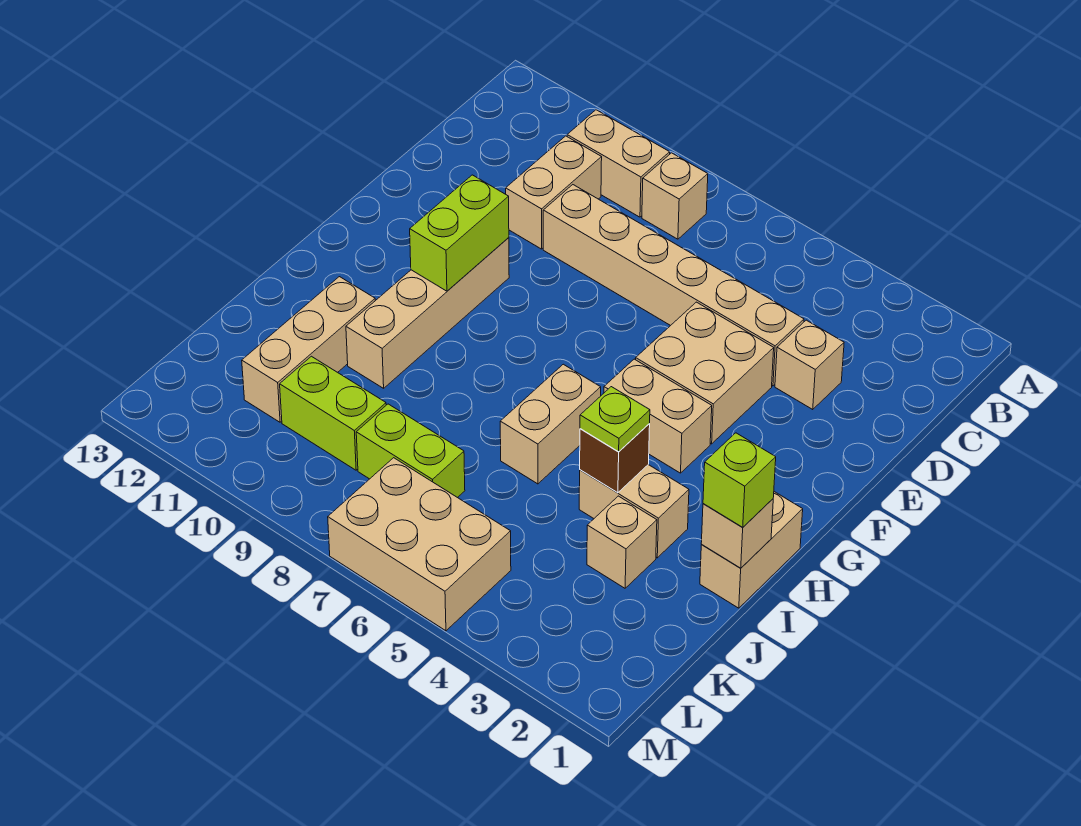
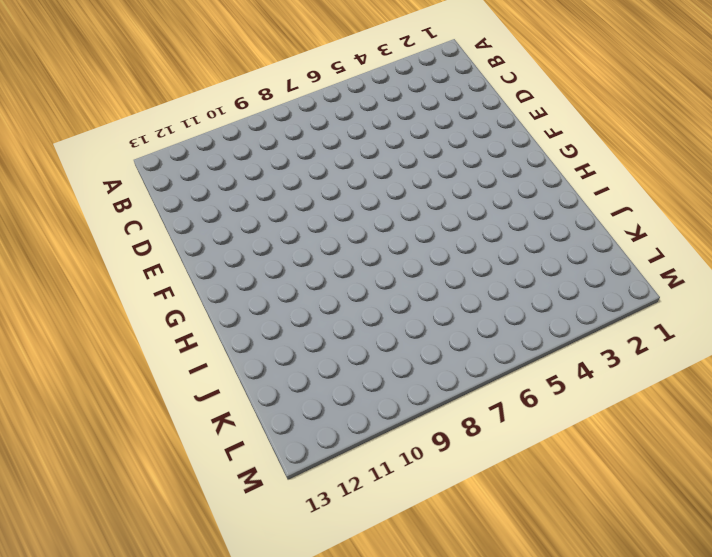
none -> tan 1x1 brick [642,153,708,239]
none -> tan 1x2 brick [567,110,670,217]
none -> tan 1x2 brick [506,136,602,249]

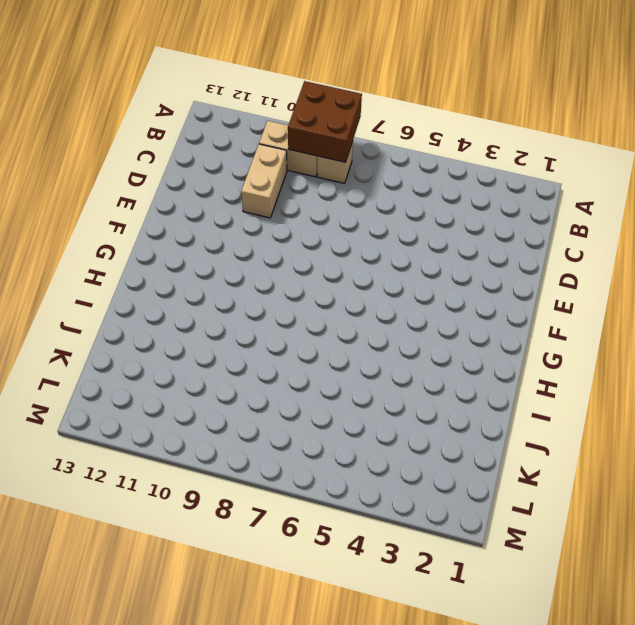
brown 2x2 brick [288,81,362,162] -> none
none -> tan 1x1 brick [775,320,844,409]
none -> tan 1x6 brick [543,185,804,386]
none -> tan 2x2 brick [636,302,774,444]

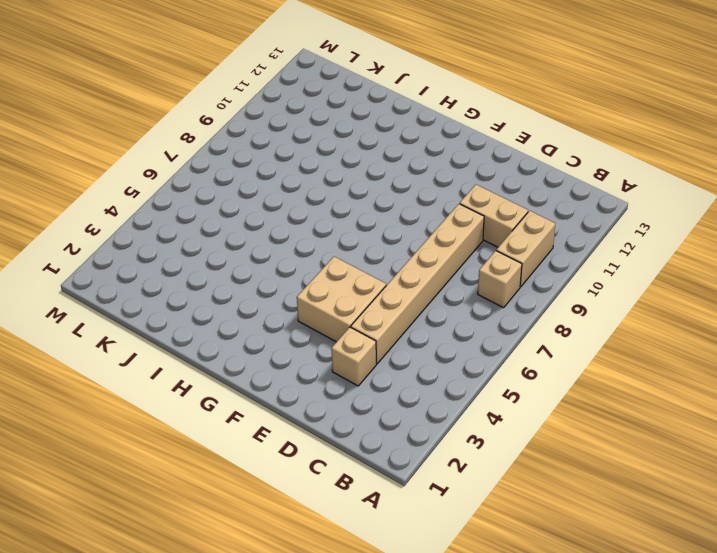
none -> tan 1x4 brick [346,238,509,388]
none -> tan 1x2 brick [604,359,712,473]
none -> tan 1x2 brick [700,492,803,608]

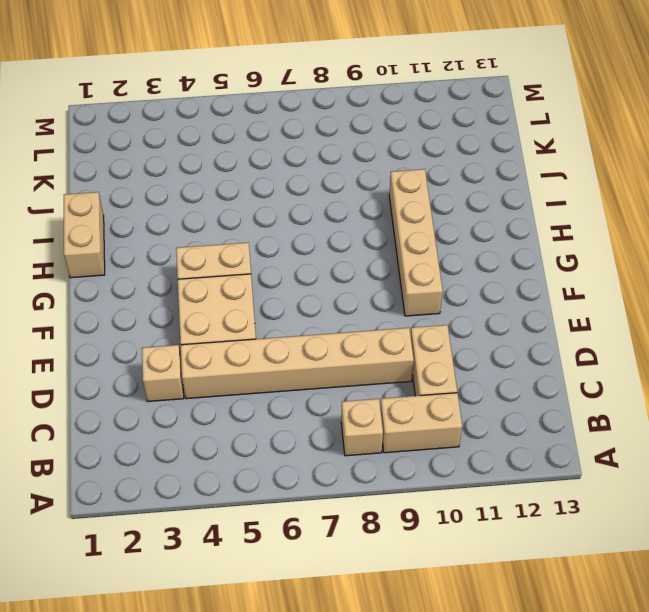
none -> tan 1x2 brick [500,364,601,484]
none -> tan 1x2 brick [579,465,689,558]
none -> tan 1x3 brick [242,277,375,422]

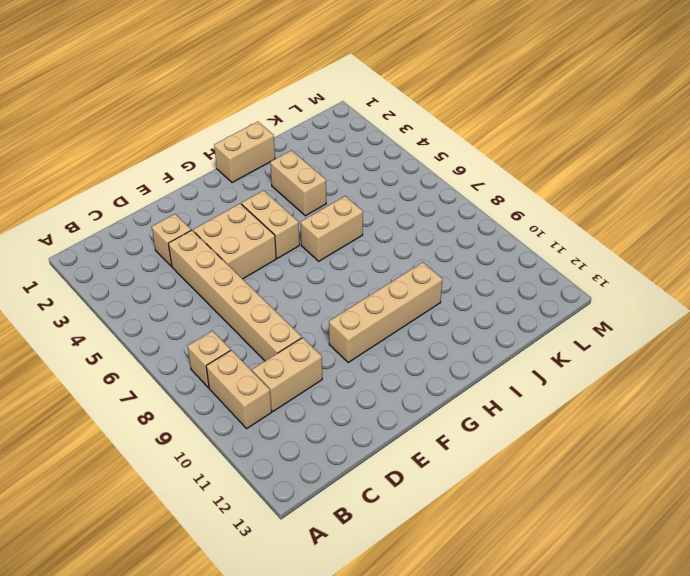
none -> tan 1x3 brick [242,277,375,422]
none -> tan 1x1 brick [587,496,657,588]
none -> lime 1x2 brick [356,404,465,498]

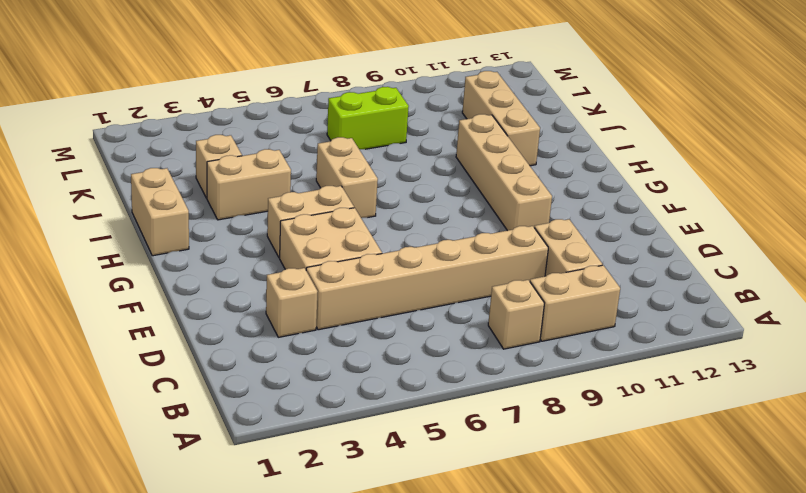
none -> lime 1x2 brick [280,356,386,470]
none -> tan 2x3 brick [328,458,511,631]
none -> lime 1x2 brick [410,175,509,291]

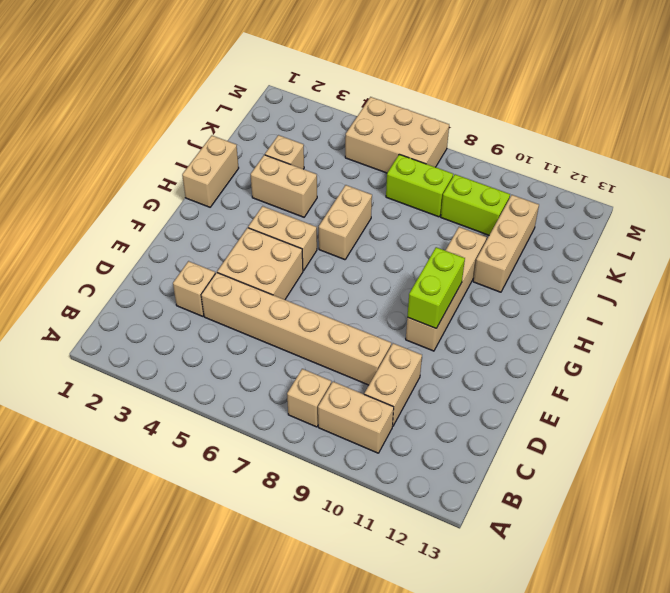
none -> tan 1x1 brick [701,499,773,568]
none -> brown 1x1 brick [580,424,650,493]
none -> lime 1x1 brick [703,433,776,527]

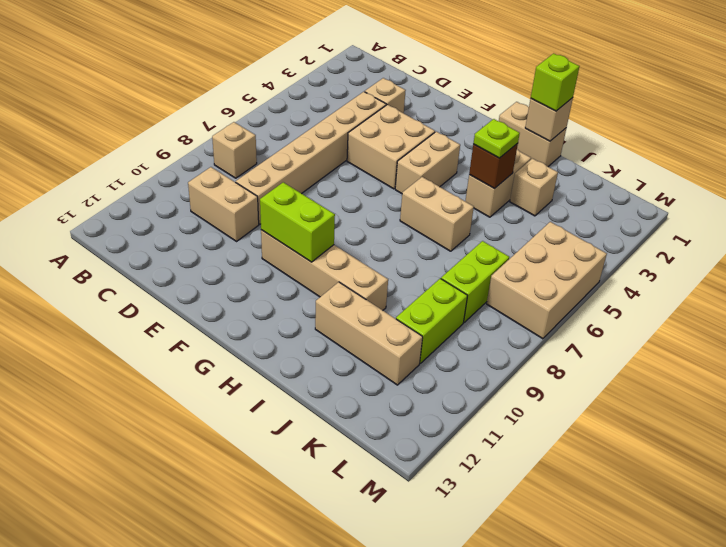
none -> tan 1x2 brick [567,110,670,217]

